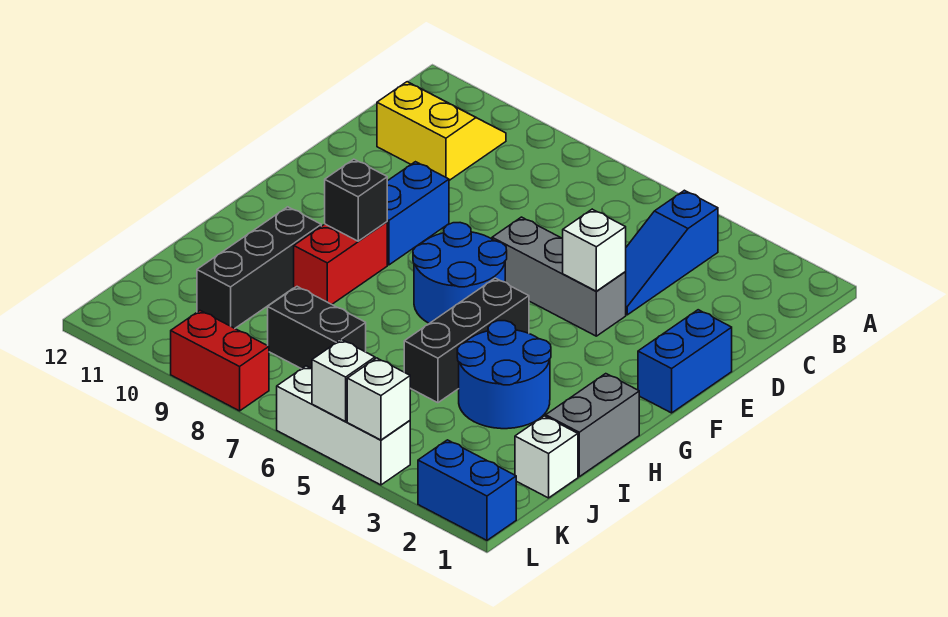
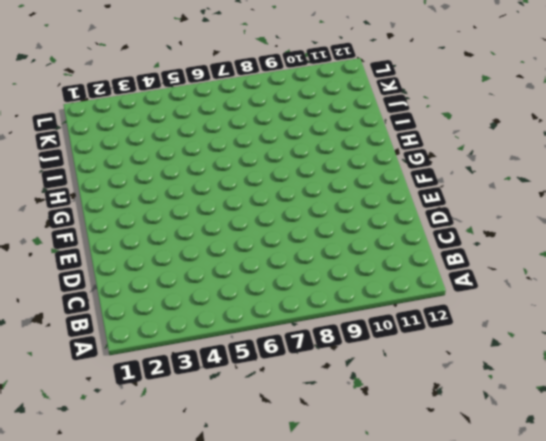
none -> blue 1x3 slope [625,190,718,315]
none -> yellow 2x2 slope [377,82,506,180]
none -> blue 1x2 brick [638,310,732,413]

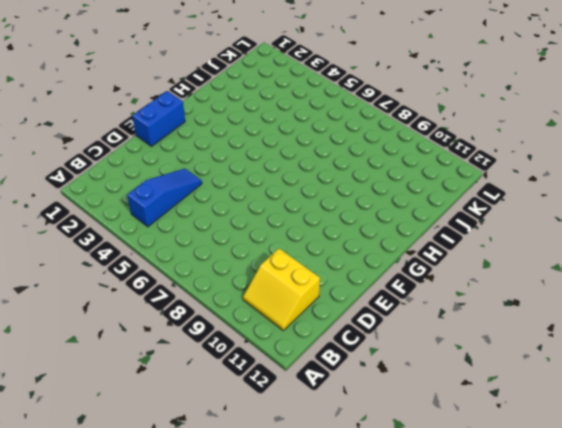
none -> grey 1x3 brick [492,217,626,336]
none -> blue 1x2 brick [387,162,449,265]
none -> blue 2x2 round brick [413,223,507,323]

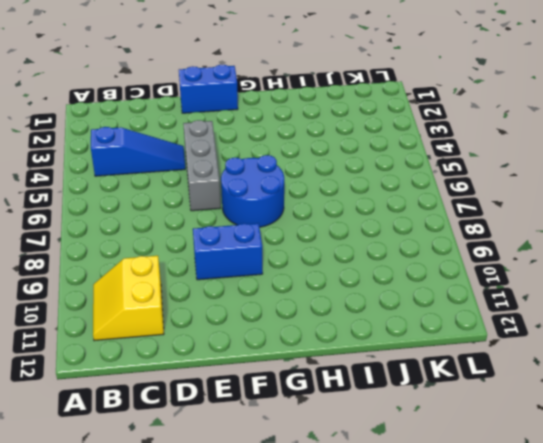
none -> black 1x3 brick [404,278,529,403]
none -> red 1x2 brick [294,222,387,304]
none -> grey 1x2 brick [546,374,639,477]

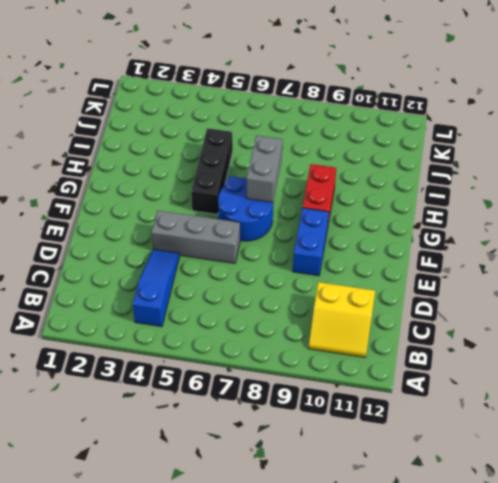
grey 1x2 brick [247,135,283,202] -> grey 1x2 brick moved to [546,374,639,477]
none -> blue 1x2 brick [638,310,732,413]
none -> blue 2x2 round brick [457,321,551,429]
none -> black 1x3 brick [197,207,321,328]

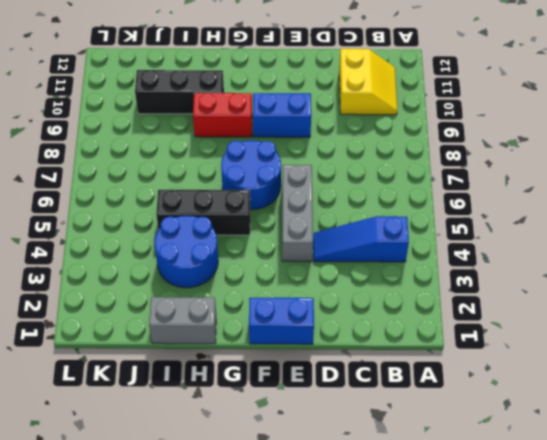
none -> white 1x1 brick [515,416,578,498]
none -> black 1x2 brick [268,287,366,369]
none -> blue 1x2 brick [418,440,516,540]

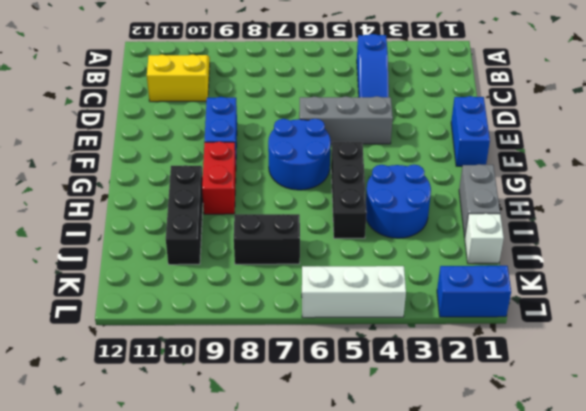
none -> red 1x2 brick [171,311,269,411]
none -> white 1x1 brick [563,209,626,291]
none -> black 1x1 brick [325,159,387,241]

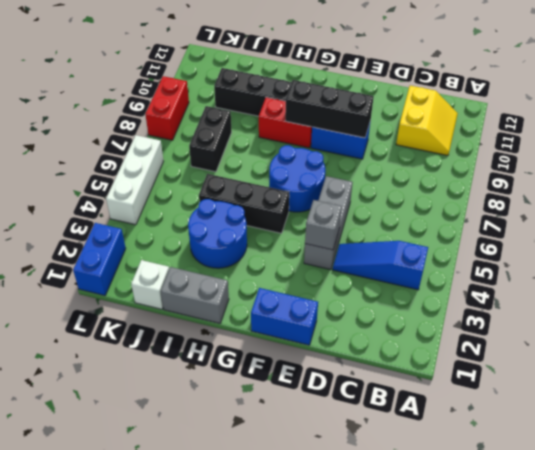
grey 1x1 brick [305,200,342,250] -> white 1x1 brick [563,209,626,291]
black 1x3 brick [285,80,374,138] -> black 1x1 brick [325,159,387,241]
none -> white 1x1 brick [347,358,410,440]
none -> white 1x1 brick [312,339,375,421]

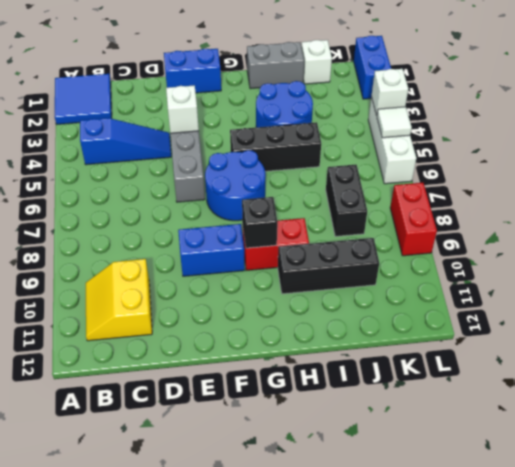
blue 2x2 tile [55,74,112,124] -> none
white 1x1 tile [377,107,412,138] -> white 1x1 brick [312,339,375,421]

